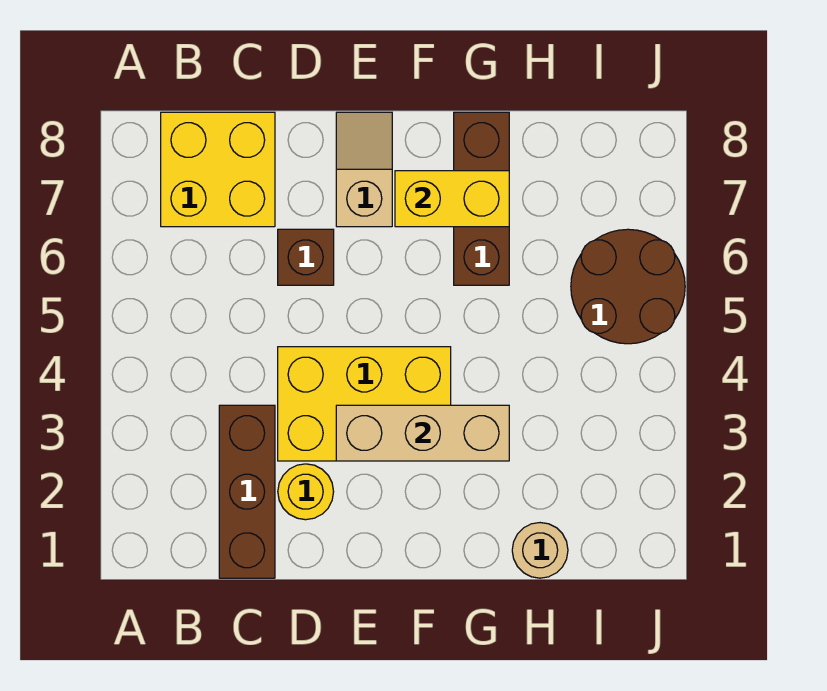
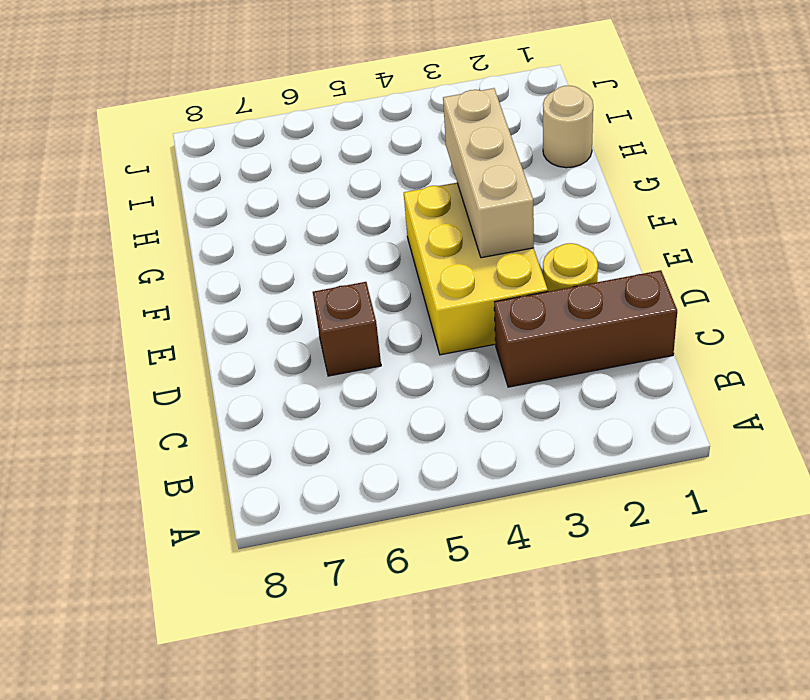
none -> yellow 2x2 brick [161,112,275,227]
none -> tan 1x2 slope [336,112,392,227]

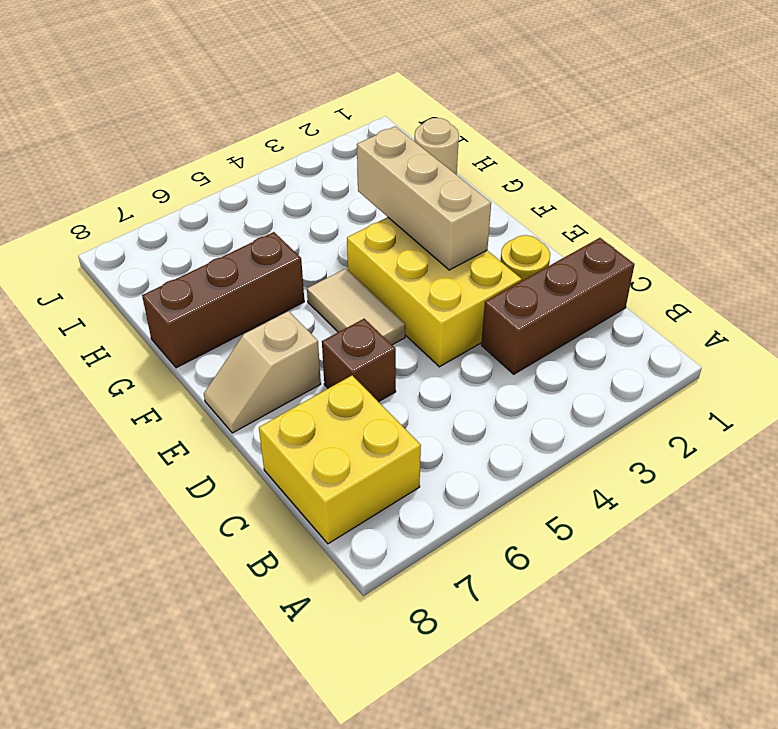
tan 1x2 tile [307,269,405,345] -> none
none -> brown 2x2 round brick [571,229,685,344]
none -> yellow 1x2 brick [395,171,509,227]

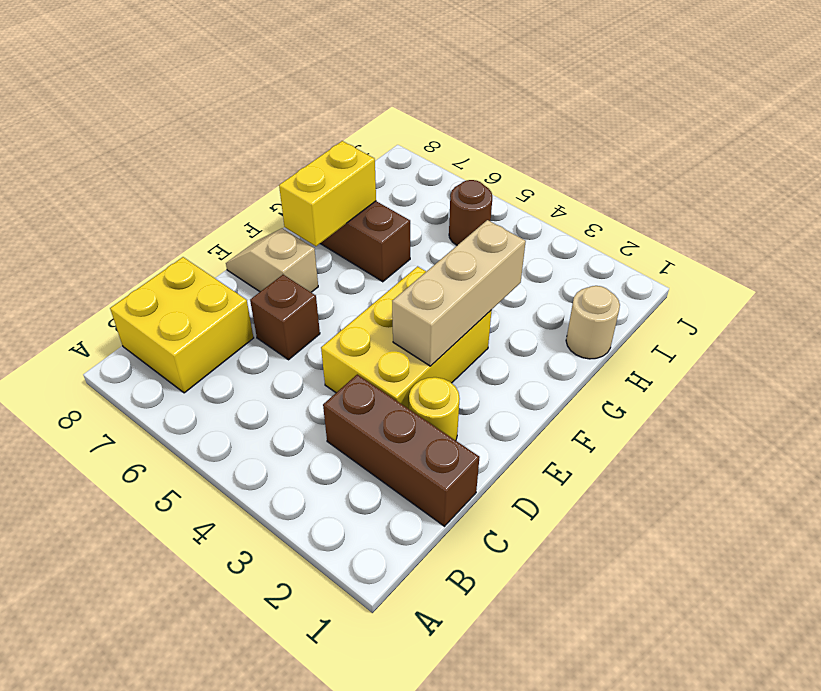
brown 1x1 round brick [449,180,492,245] -> brown 2x2 round brick [571,229,685,344]

